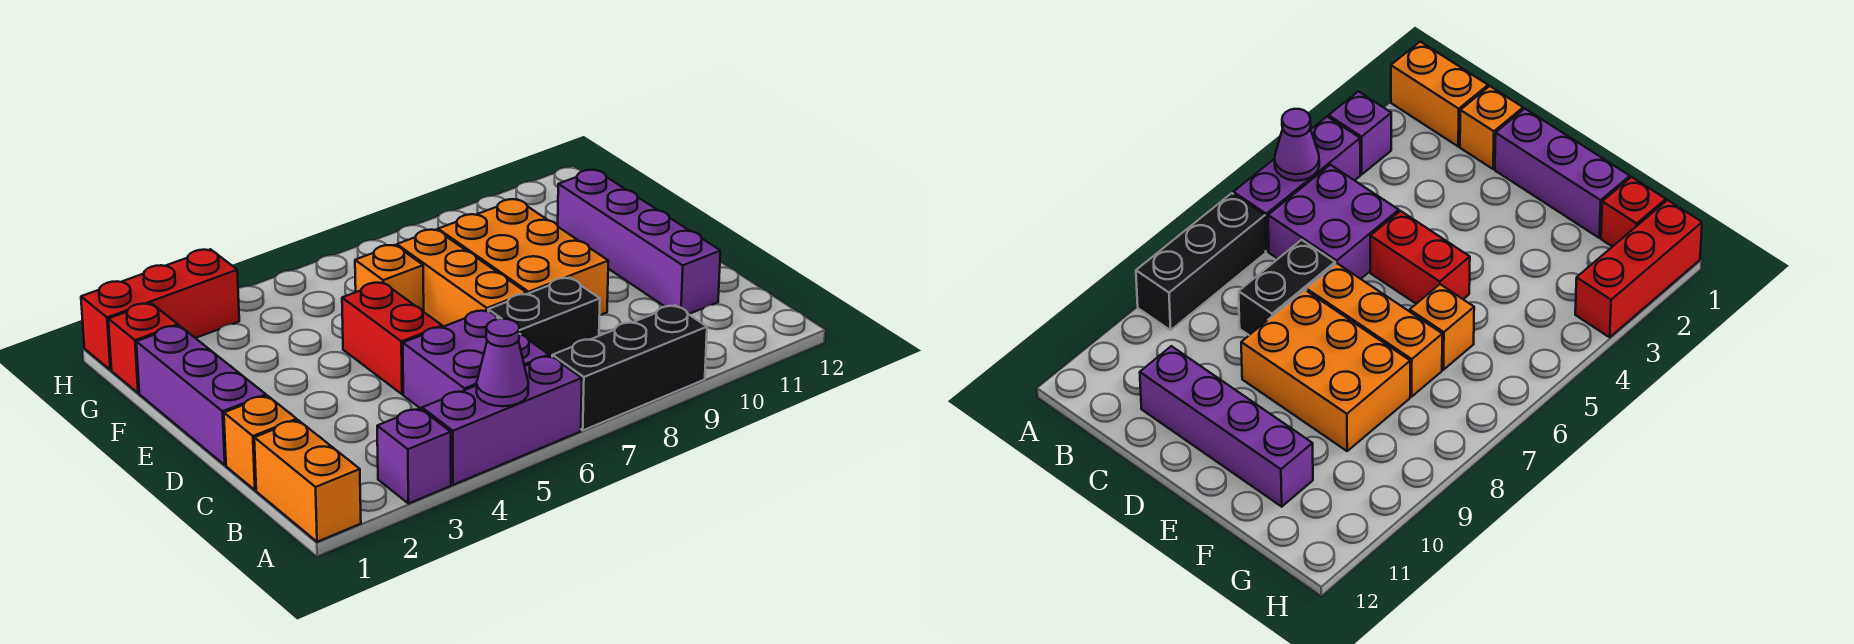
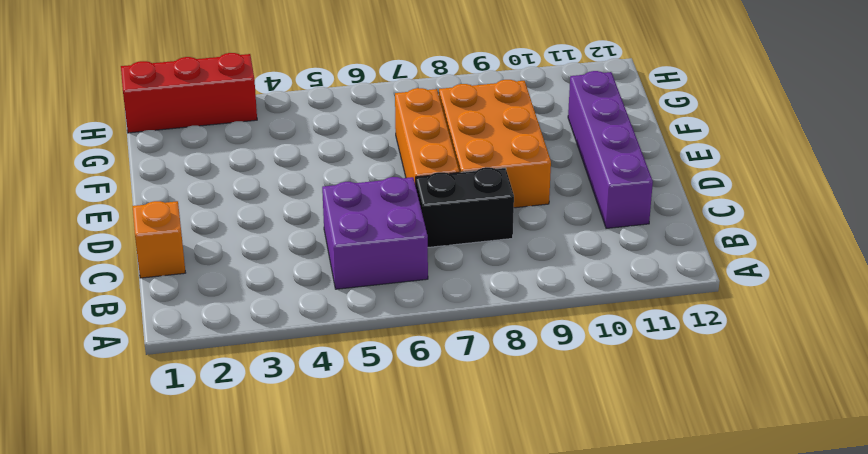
none -> orange 1x2 brick [254,420,361,542]
none -> purple 1x1 brick [377,408,451,504]
none -> purple 1x3 brick [422,356,582,485]

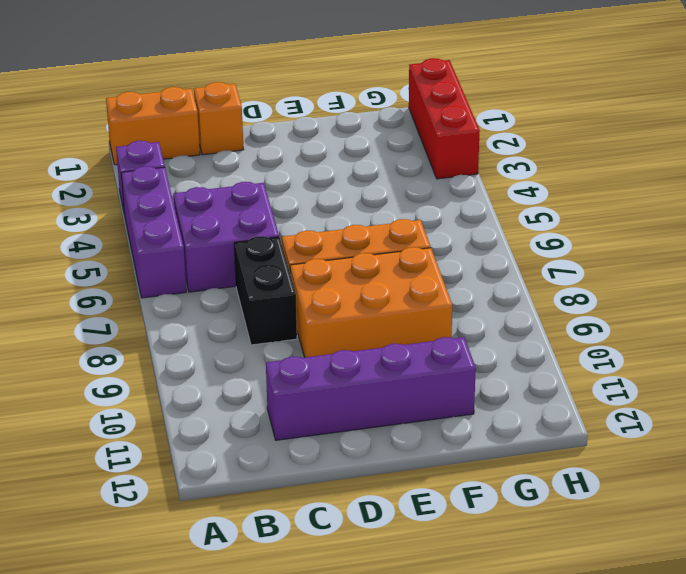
none -> black 1x3 brick [552,306,707,430]
none -> purple 1x3 brick [136,326,266,465]
none -> red 1x2 brick [342,282,442,394]

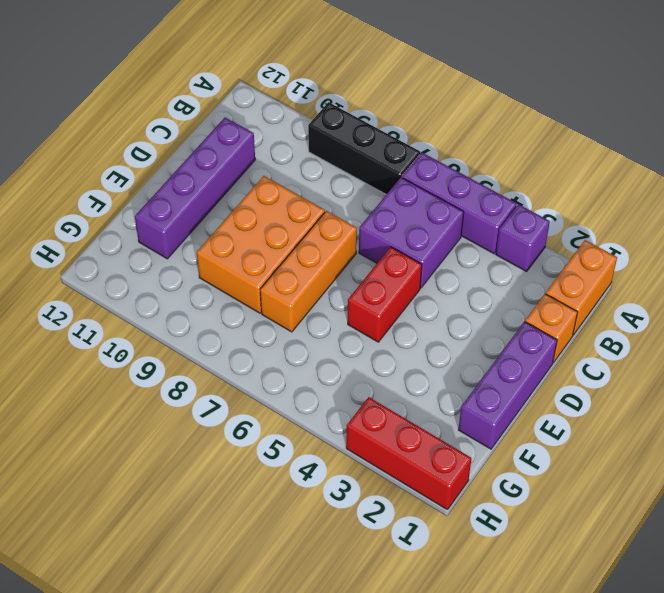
none -> black 1x2 brick [488,278,600,356]
none -> orange 1x1 brick [355,245,424,312]
none -> red 1x1 brick [108,303,178,393]

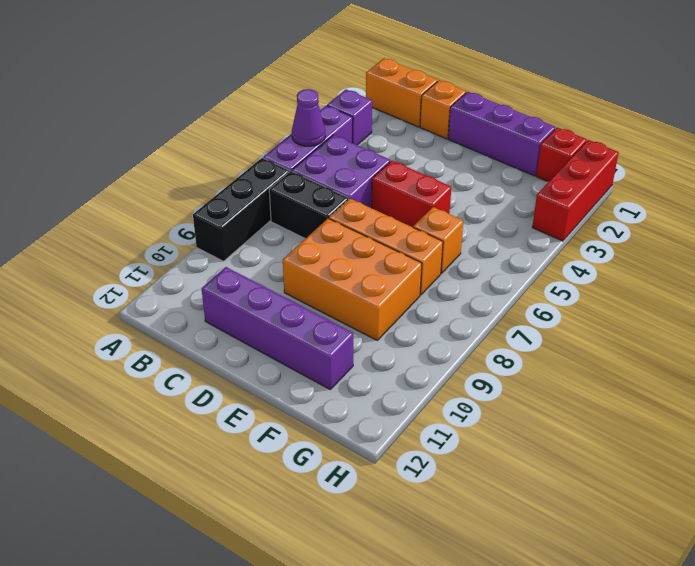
black 1x2 brick [269,171,349,239] -> black 1x2 brick turned to [488,278,600,356]

